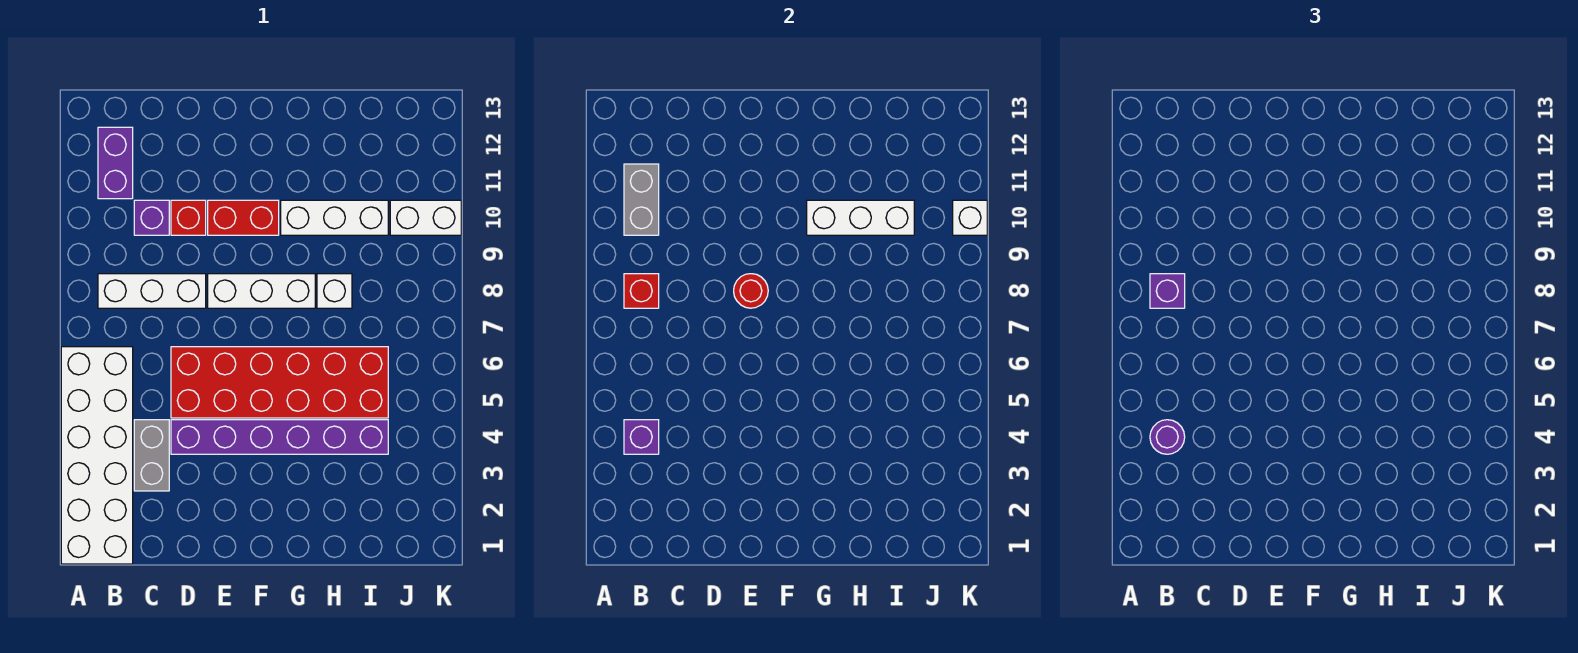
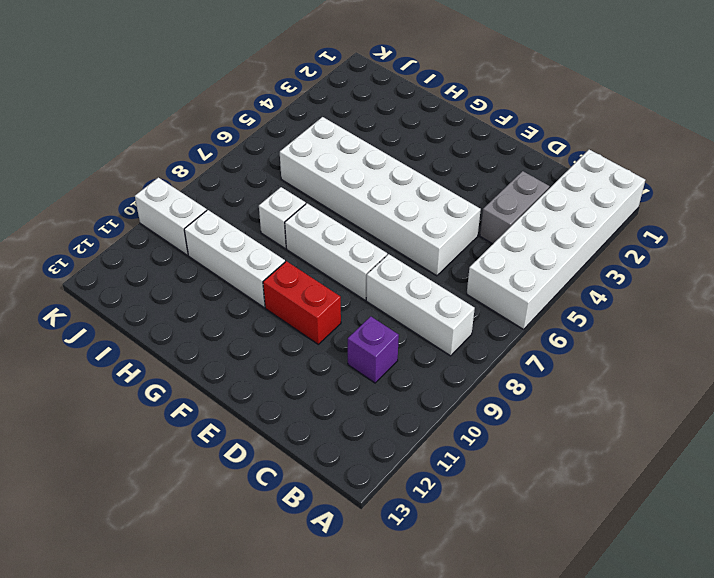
white 2x6 brick [280,117,481,276] -> red 2x6 brick [171,347,388,418]
none -> purple 1x2 brick [98,127,133,199]
none -> purple 1x6 brick [171,420,388,454]
none -> red 1x1 brick [171,200,206,235]

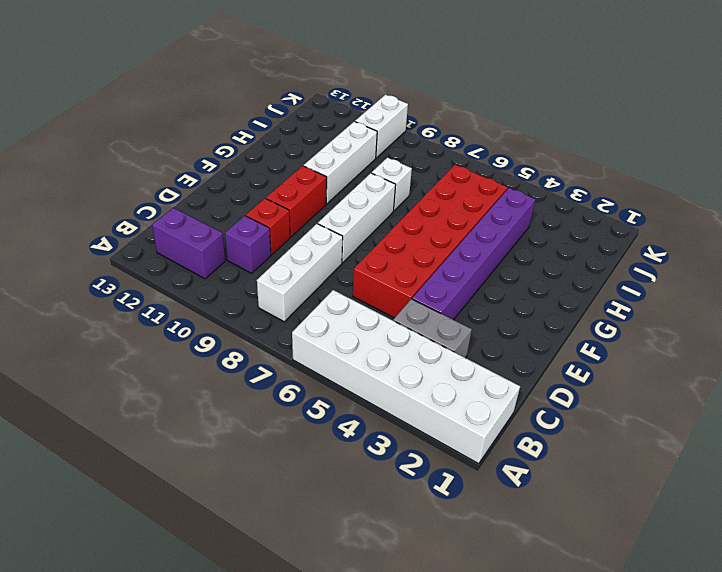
none -> purple 1x1 brick [624,420,659,454]
none -> red 1x1 brick [624,274,659,308]
none -> grey 1x2 brick [624,164,659,235]

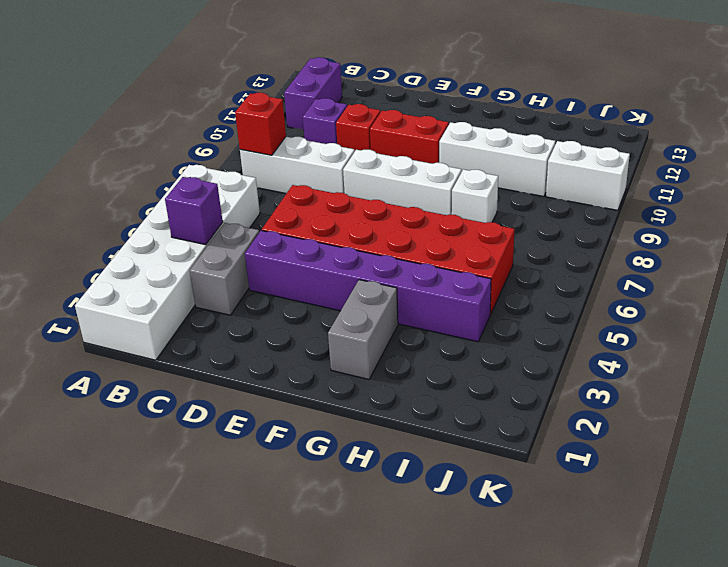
grey 1x2 brick [328,280,398,379] -> grey 1x2 brick moved to [624,164,659,235]
none -> red 1x1 round brick [734,274,768,308]
none -> white 1x3 brick [807,200,914,235]
none -> white 1x1 brick [953,200,987,235]

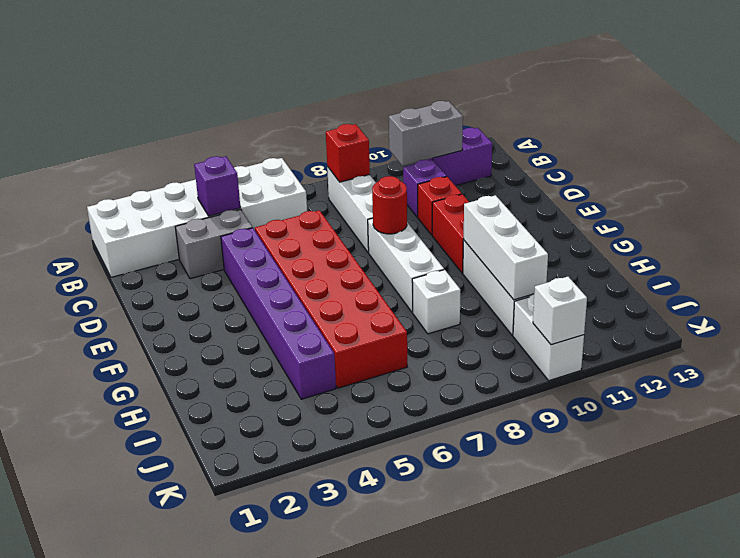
none -> purple 1x1 round brick [1150,420,1185,454]
none -> purple 1x1 brick [1150,274,1185,308]

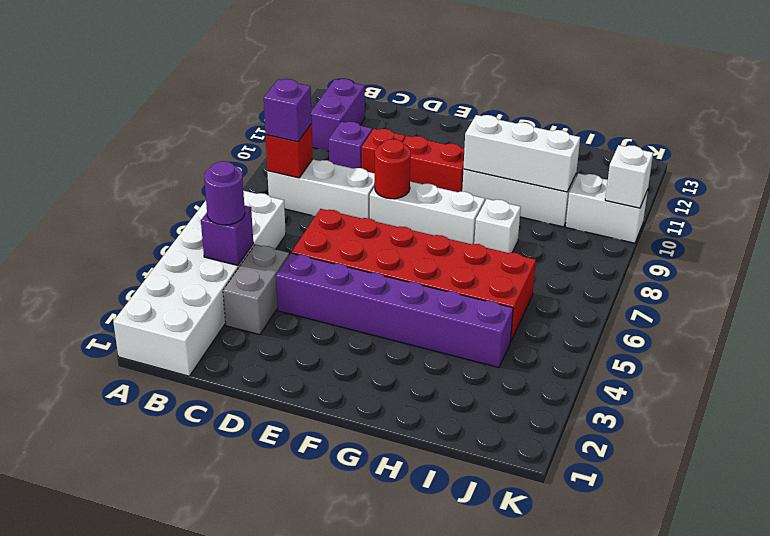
none -> grey 1x2 brick [624,164,659,235]

